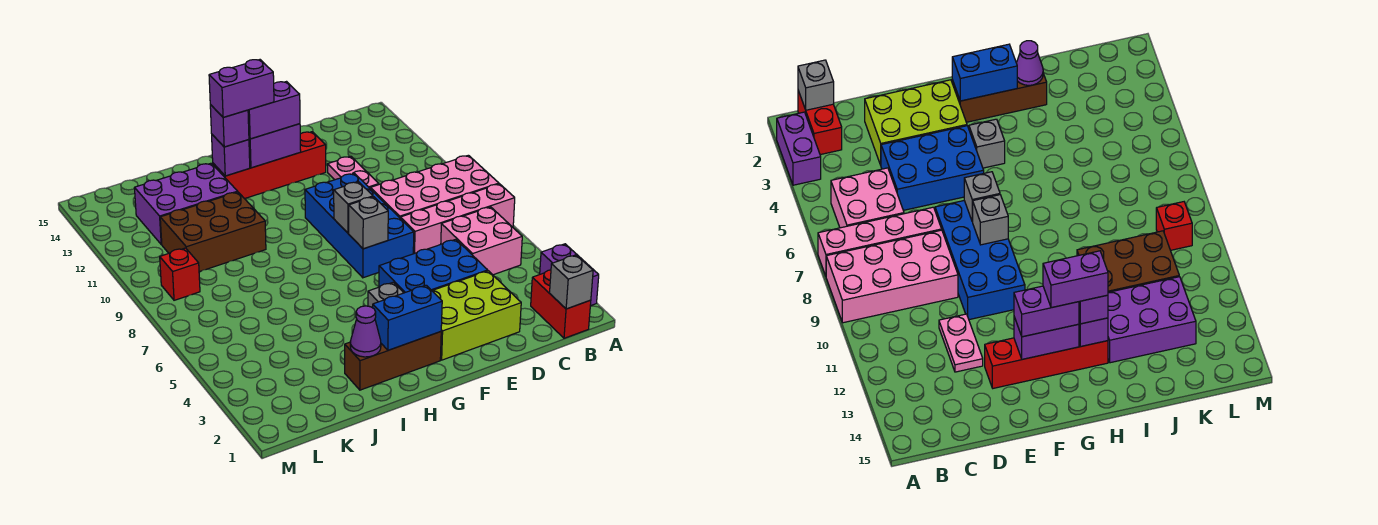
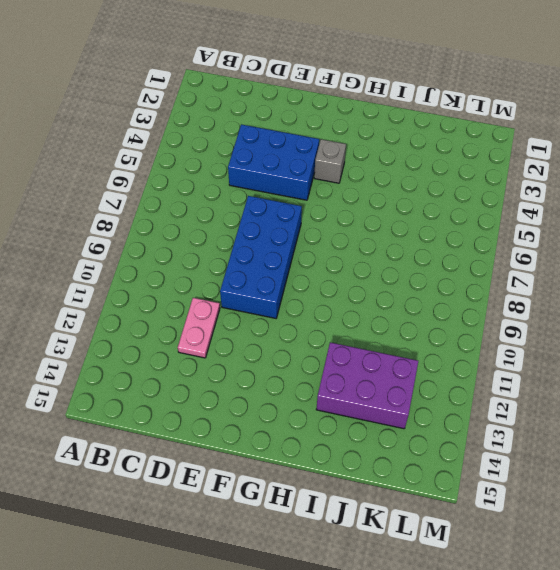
none -> purple 1x2 brick [540,244,599,306]
none -> pink 1x4 brick [400,184,515,254]
none -> pink 2x4 brick [370,155,499,218]

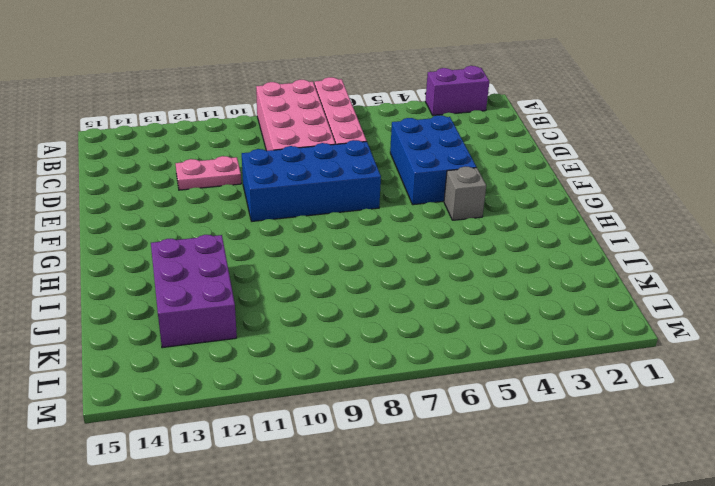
none -> red 1x2 brick [531,270,591,338]
none -> pink 2x2 brick [441,207,522,275]
none -> lime 2x3 brick [433,271,521,360]

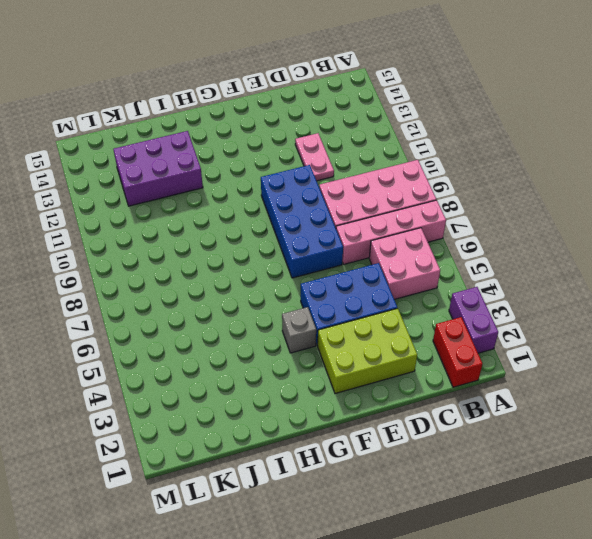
none -> red 1x4 brick [213,132,326,199]
none -> brown 1x3 brick [345,332,441,390]
none -> brown 2x3 brick [160,192,266,272]

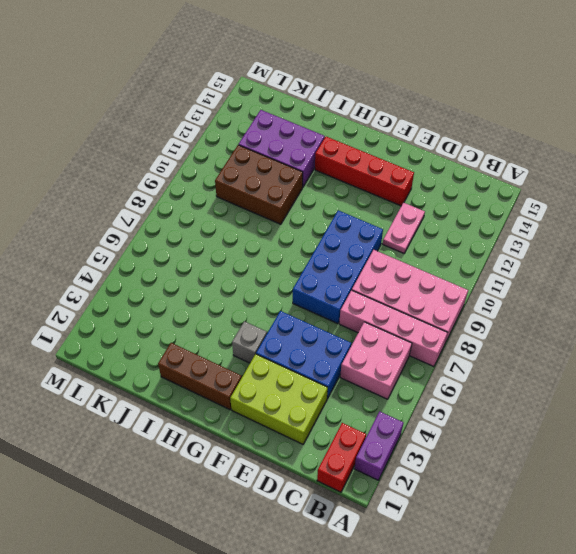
none -> red 1x1 brick [160,248,200,300]
none -> grey 1x1 brick [550,255,593,309]
none -> grey 1x1 brick [349,197,388,249]

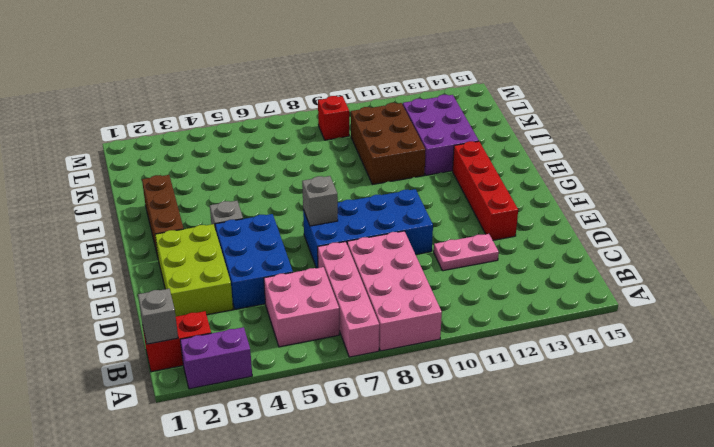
none -> grey 1x1 brick [334,182,373,233]
none -> purple 1x2 brick [249,124,301,168]
none -> blue 1x2 brick [373,285,442,350]

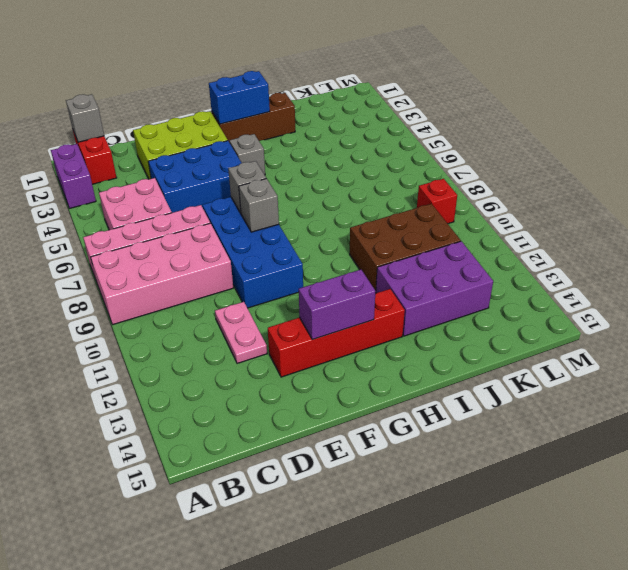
none -> purple 1x1 brick [212,135,250,176]
none -> purple 1x1 cone [350,306,381,357]
none -> purple 1x2 brick [248,82,300,139]

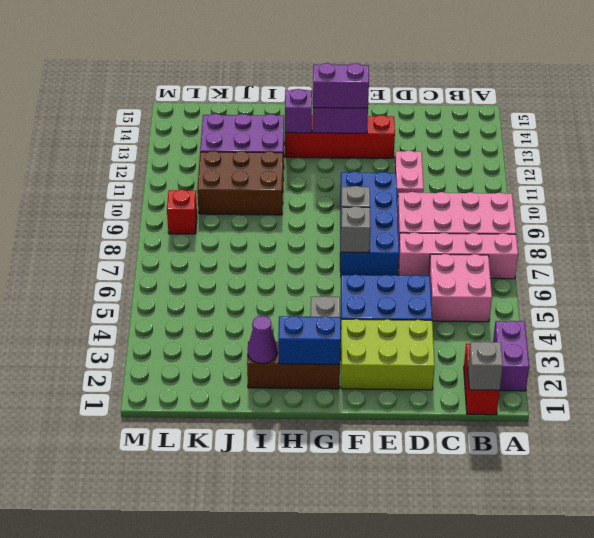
none -> purple 1x1 brick [210,105,249,147]
none -> purple 1x2 brick [209,60,274,117]

